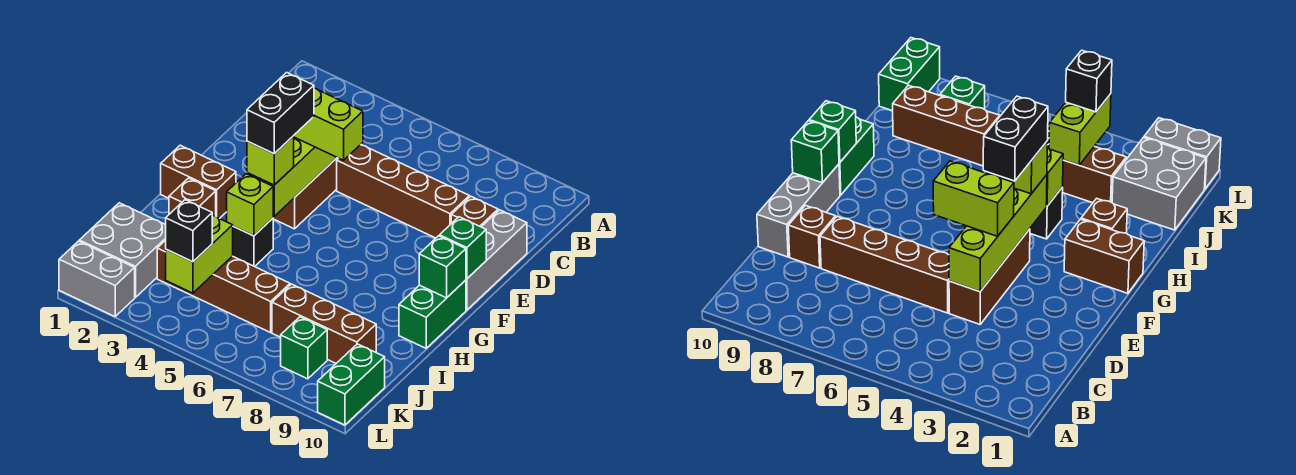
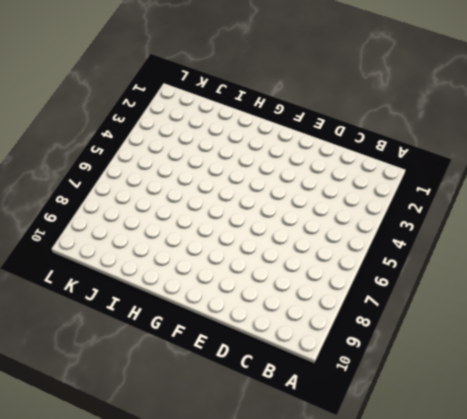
none -> brown 1x3 brick [273,158,338,229]
none -> brown 1x4 brick [337,145,469,238]
none -> brown 1x1 brick [451,196,498,227]

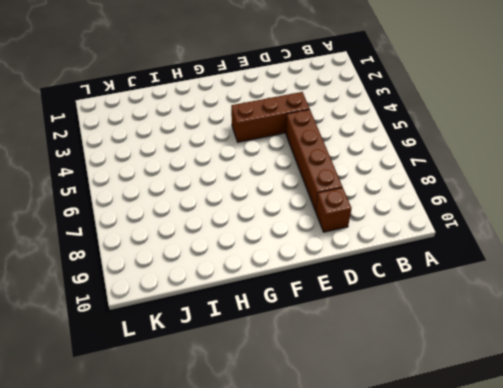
none -> grey 1x3 brick [466,210,527,310]
none -> brown 1x2 brick [161,145,236,219]
none -> green 1x2 brick [399,280,466,348]

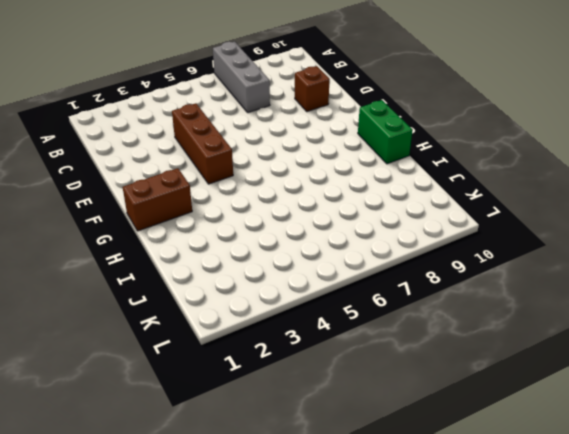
grey 1x3 brick [213,42,270,113] -> grey 1x3 brick moved to [466,210,527,310]
none -> brown 1x4 brick [337,145,469,238]
none -> brown 1x1 brick [169,178,216,216]
none -> black 1x1 brick [233,218,273,267]

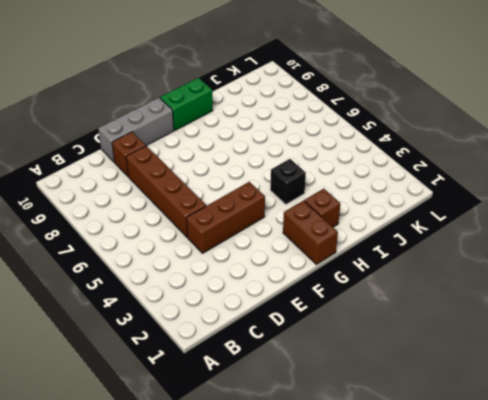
none -> grey 2x2 brick [79,203,166,298]
none -> brown 1x4 brick [157,240,290,332]
none -> brown 1x3 brick [272,284,376,363]

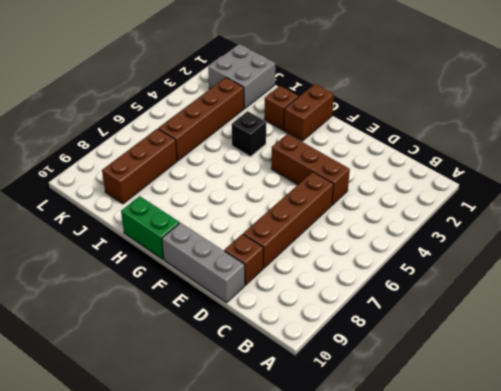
none -> green 1x1 brick [281,317,327,379]
none -> green 1x2 brick [318,344,385,425]
none -> grey 1x2 brick [59,241,135,317]

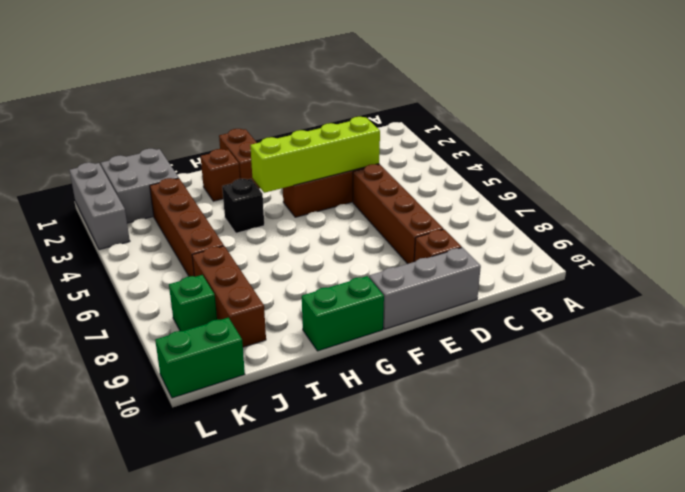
grey 1x3 brick [70,163,130,250] -> grey 1x2 brick [59,241,135,317]
none -> green 1x1 brick [440,217,486,279]
none -> green 1x1 brick [419,236,466,298]
none -> lime 1x1 brick [227,174,273,236]

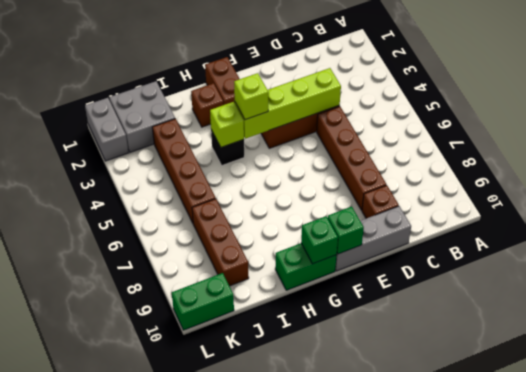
none -> green 1x1 brick [281,317,327,379]
none -> lime 1x2 brick [166,215,233,293]
none -> lime 1x2 brick [294,88,363,160]

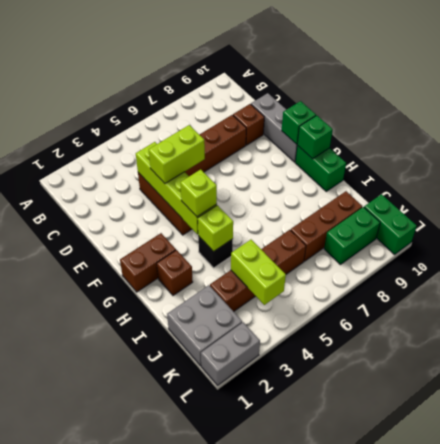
green 1x2 brick [324,207,380,265] -> green 1x1 brick [281,317,327,379]
none -> black 1x1 brick [166,200,212,262]
none -> black 1x2 brick [247,73,314,154]

